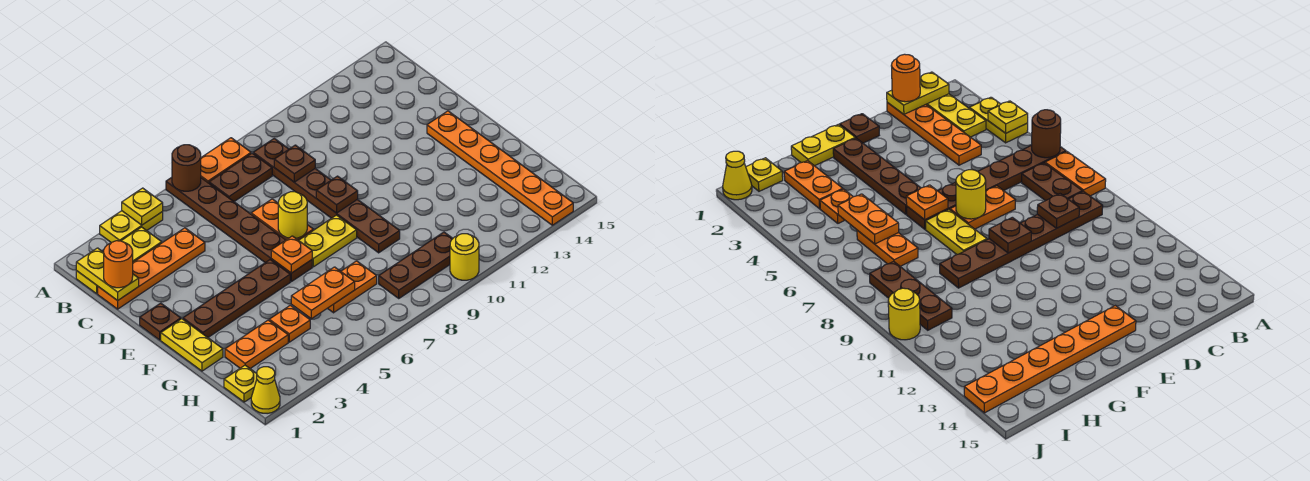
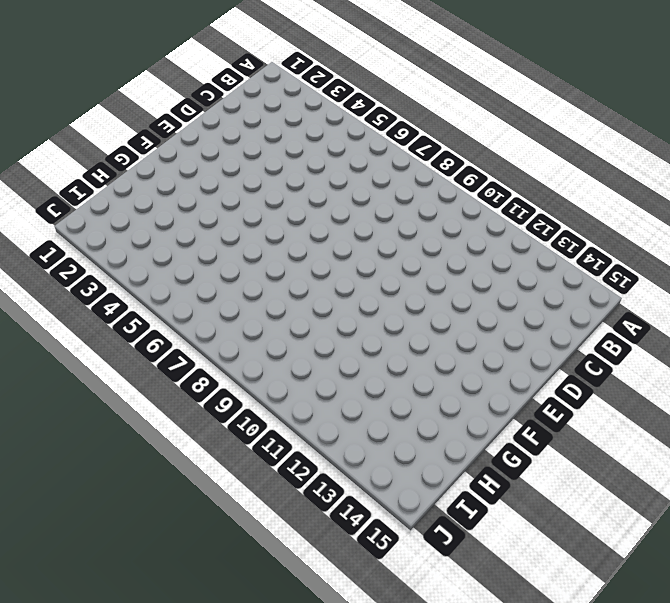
none -> yellow 1x2 plate [100,211,163,243]
none -> brown 1x6 plate [166,177,312,282]
none -> orange 1x2 plate [201,138,251,183]

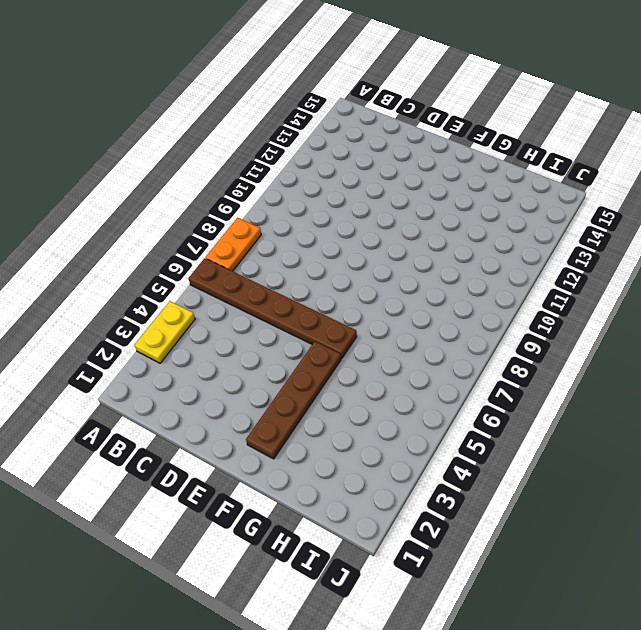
none -> yellow 1x3 plate [76,227,162,294]
none -> brown 1x2 plate [209,153,272,201]
none -> brown 1x6 plate [253,138,400,253]

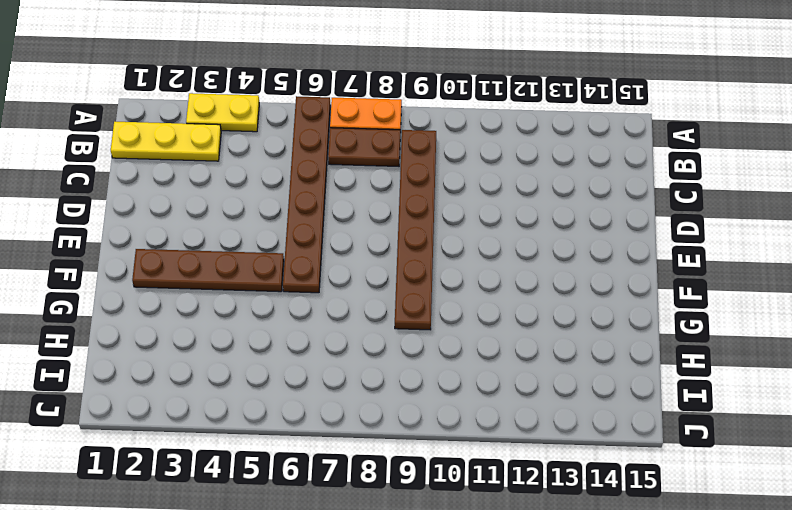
none -> orange 1x4 plate [98,228,205,309]
none -> orange 1x2 plate [251,199,313,240]
none -> brown 1x1 plate [140,303,181,340]

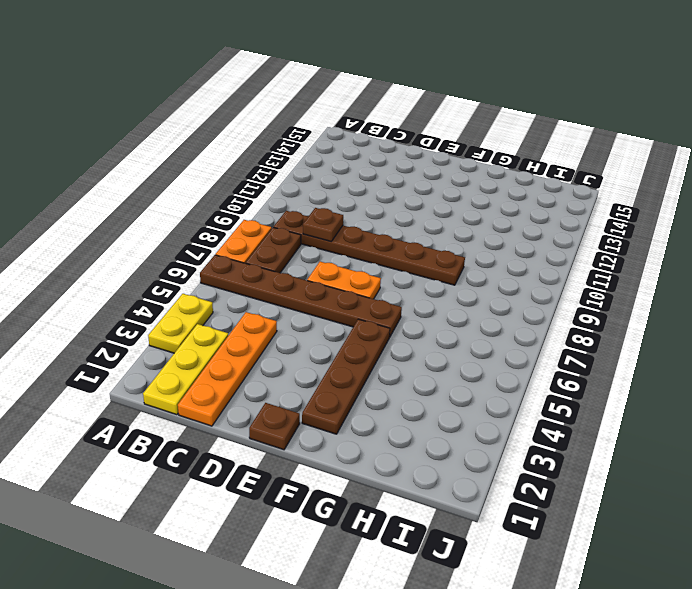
none -> orange 1x6 plate [427,111,573,225]
none -> yellow 1x2 plate [161,319,223,371]
none -> yellow 1x2 plate [299,215,357,267]

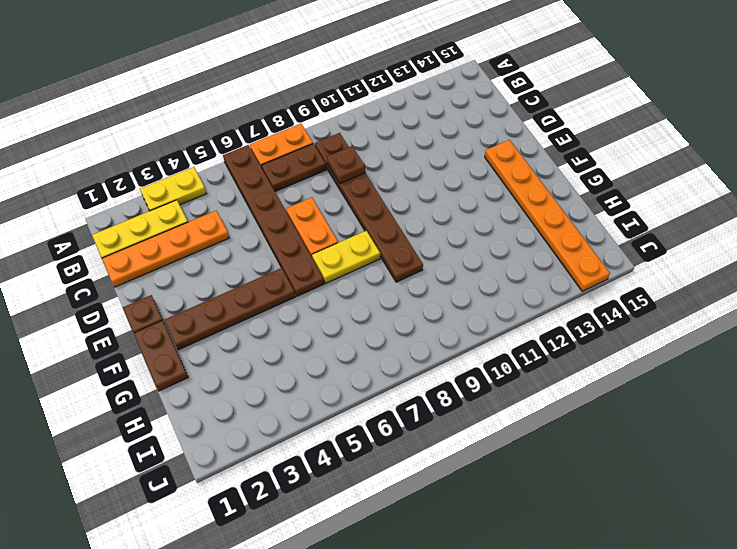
brown 1x2 plate [133,320,188,391] -> yellow 1x2 plate [161,319,223,371]
none -> orange 1x2 plate [225,320,288,368]
none -> orange 1x1 plate [269,305,310,342]
none -> orange 1x2 plate [328,261,377,313]

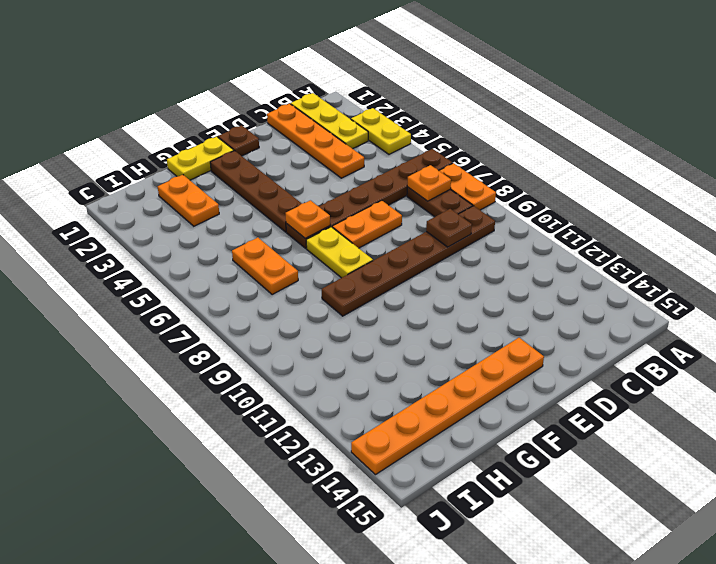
orange 1x1 plate [407,165,451,201] -> orange 1x1 plate moved to [269,305,310,342]
none -> yellow 1x1 plate [224,365,257,402]
none -> brown 1x3 plate [379,232,453,298]
none -> yellow 1x1 cone [251,367,280,414]

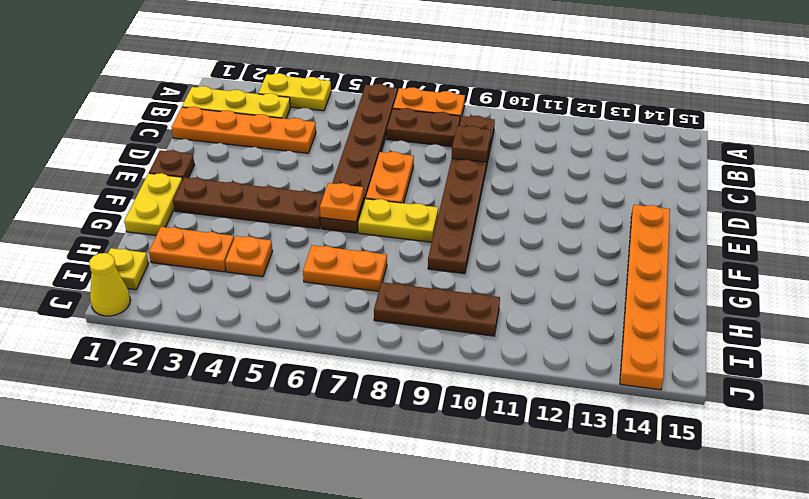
none -> yellow 1x1 round brick [450,234,479,280]
none -> yellow 1x1 plate [122,188,163,225]
none -> brown 1x1 round brick [172,145,201,191]

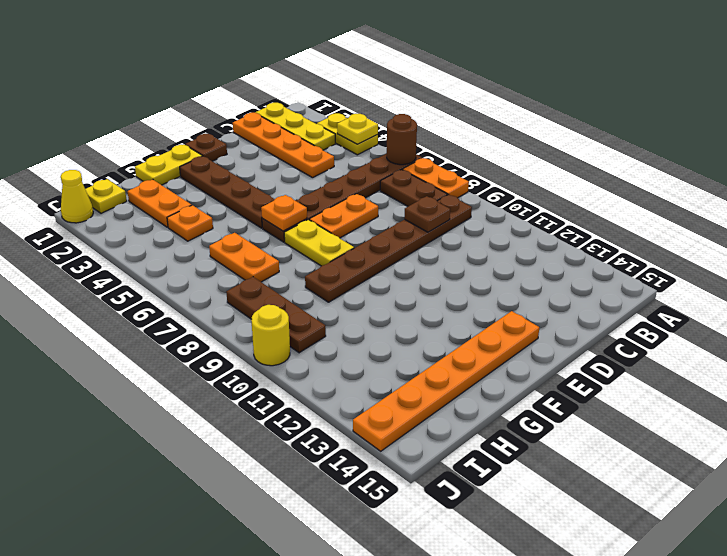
none -> yellow 1x2 plate [76,248,139,301]
none -> yellow 1x1 round brick [278,192,307,238]
none -> brown 1x1 plate [316,176,358,213]

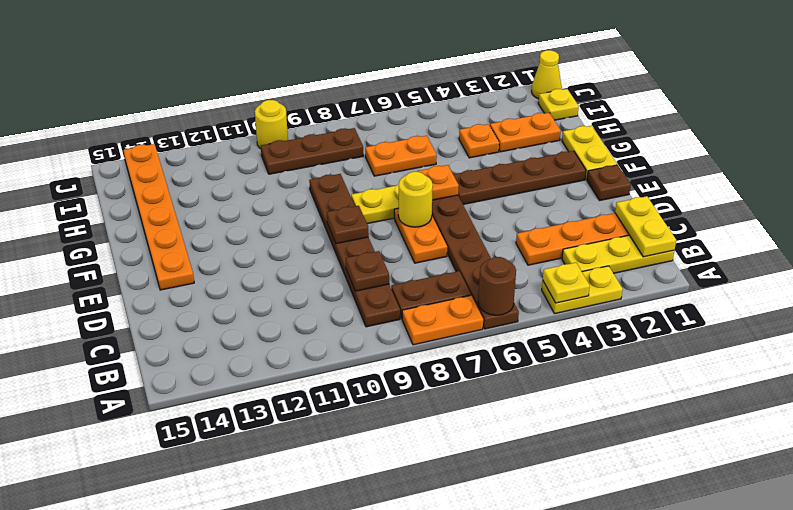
none -> orange 1x2 plate [291,267,355,319]
none -> orange 1x1 round brick [104,241,133,288]

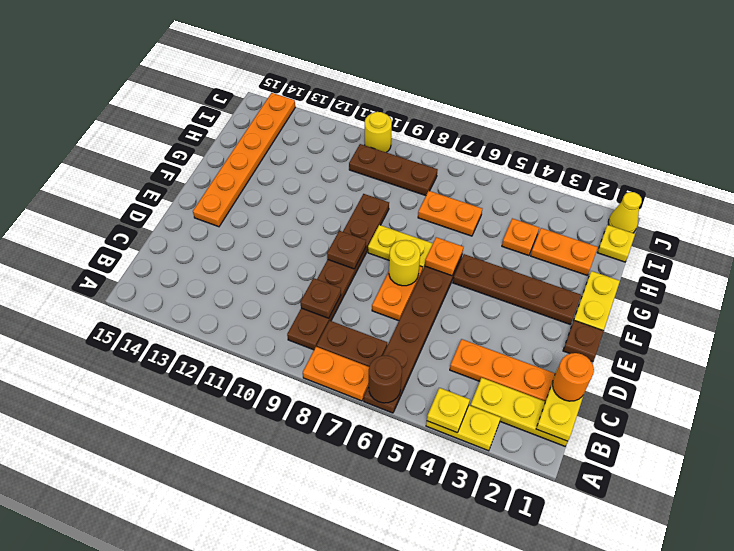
none -> orange 1x2 plate [291,267,355,319]

